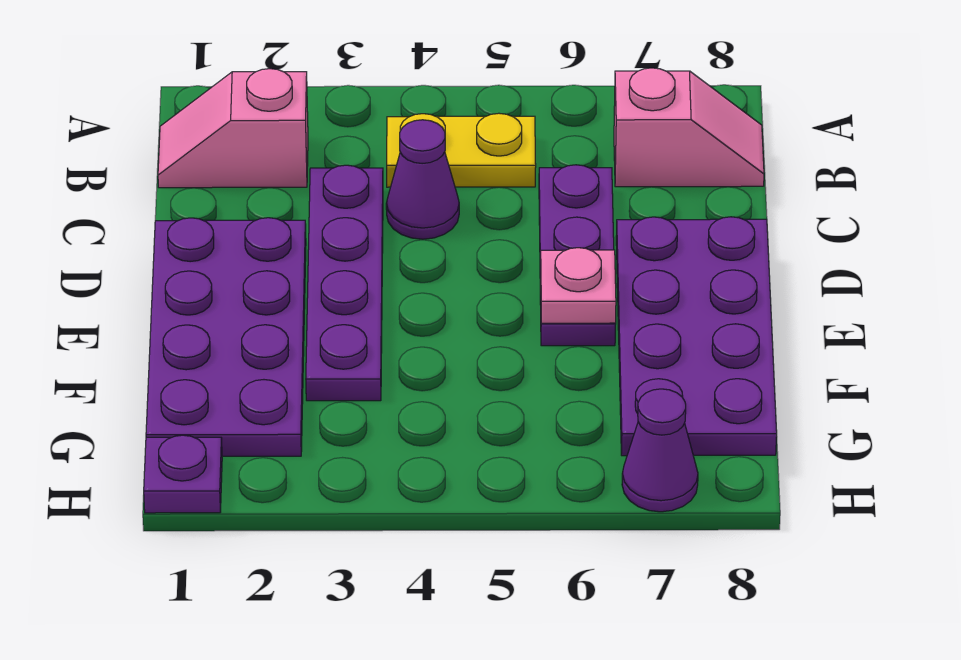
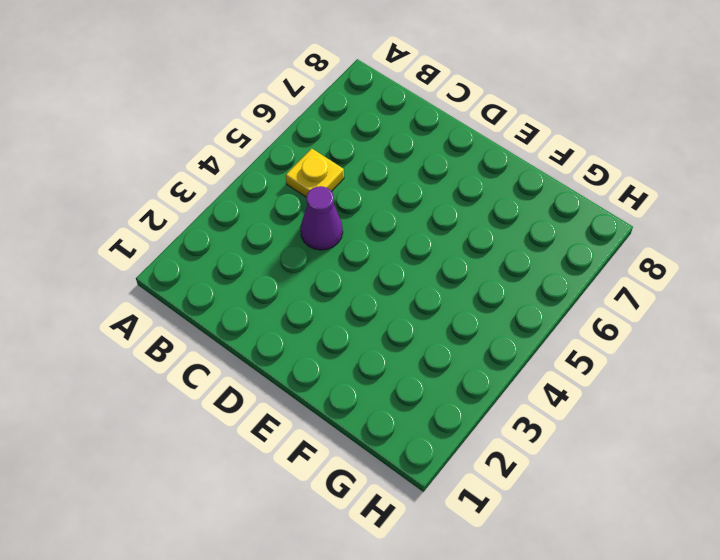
yellow 1x1 plate [286,149,344,197] -> yellow 1x2 plate [387,113,536,187]
none -> pink 1x2 slope [158,69,308,188]
none -> pink 1x2 slope [614,68,764,187]

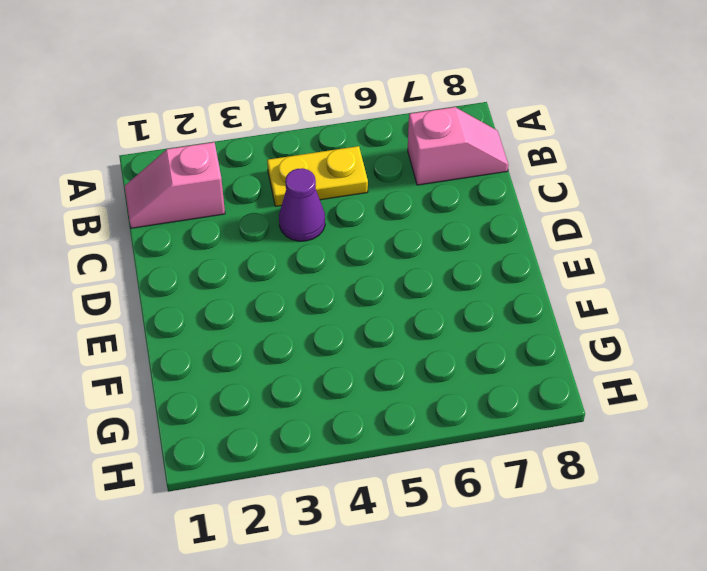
none -> purple 1x4 plate [306,165,383,401]
none -> purple 1x3 plate [539,165,615,346]

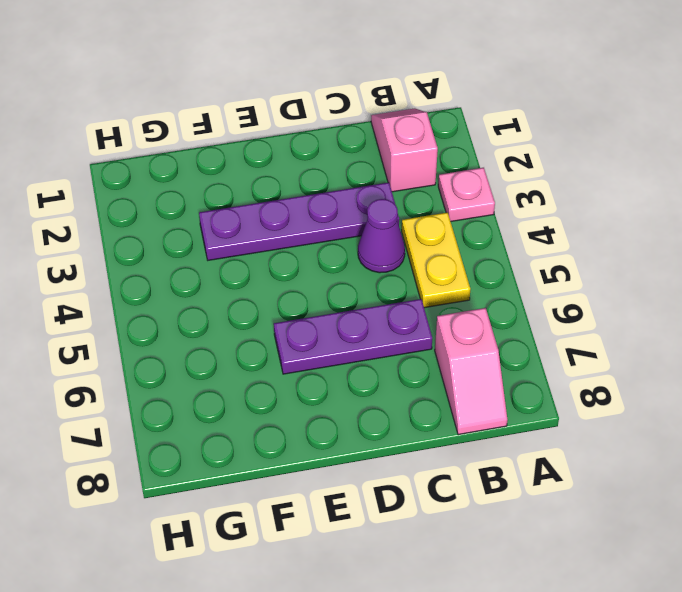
pink 1x1 plate [438,168,495,221] -> pink 1x1 plate moved to [541,248,616,323]
none -> purple 2x4 plate [146,218,306,456]
none -> purple 2x4 plate [616,217,777,456]

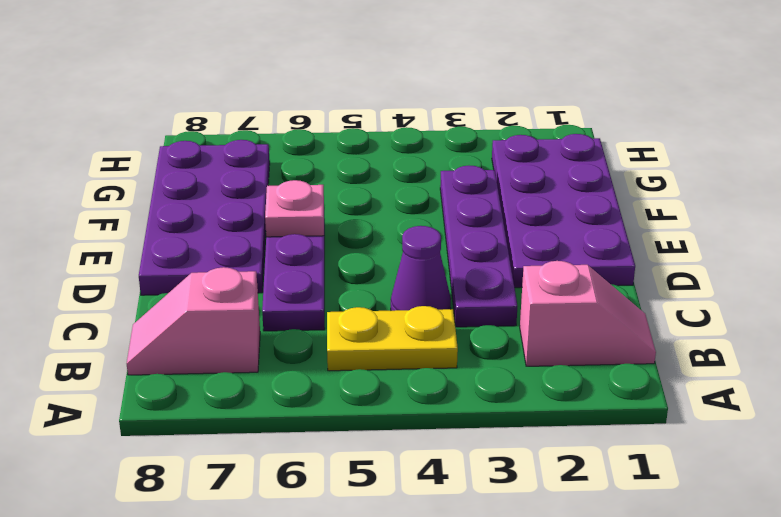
none -> purple 1x1 plate [144,435,222,513]
none -> purple 1x1 cone [622,389,698,512]

